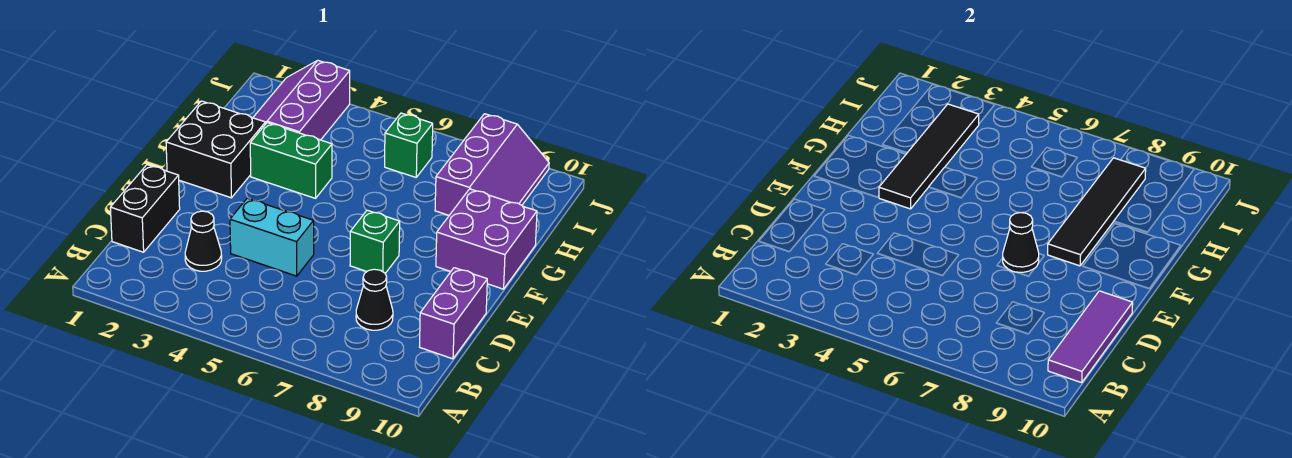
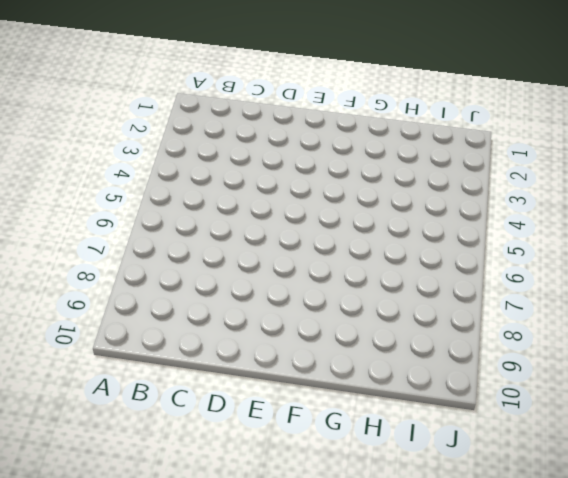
none -> black 1x2 brick [110,165,180,252]
none -> black 1x1 cone [185,211,222,271]
none -> black 1x1 cone [356,269,393,330]

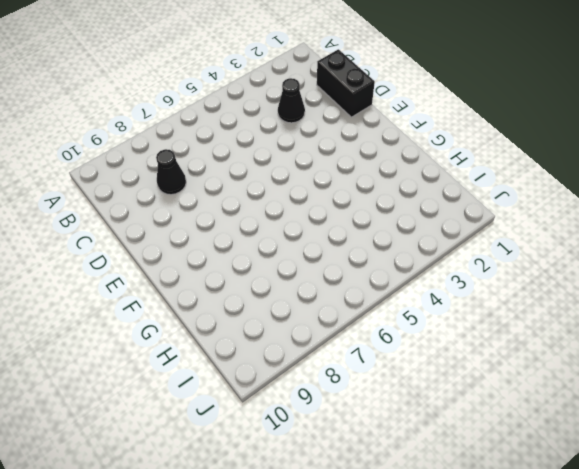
none -> purple 1x2 brick [420,268,487,359]
none -> cyan 1x2 brick [230,198,314,276]
none -> green 1x1 brick [350,210,400,273]

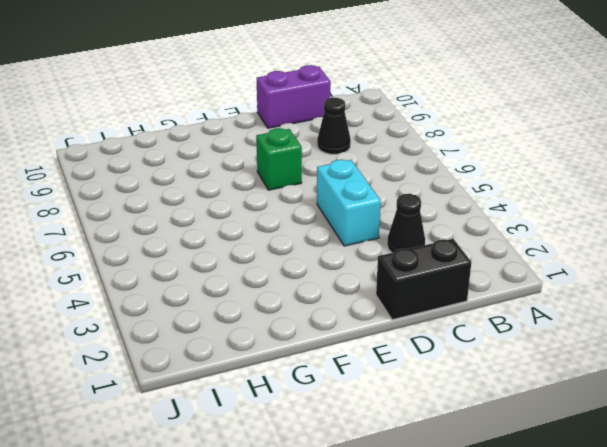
none -> black 2x2 brick [166,101,265,198]
none -> purple 2x2 brick [436,189,537,289]
none -> green 1x2 brick [250,123,332,198]

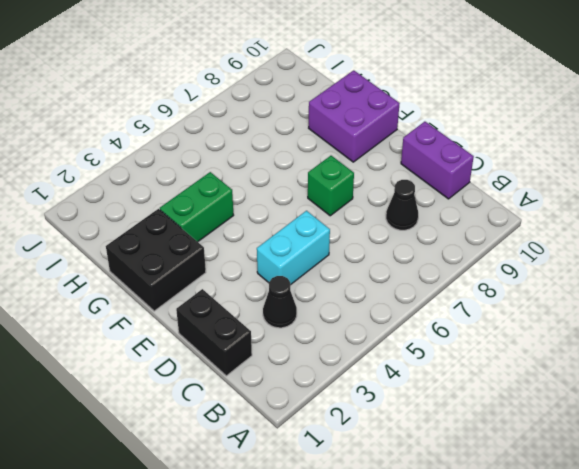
none -> purple 2x3 slope [253,61,350,140]
none -> purple 2x3 slope [435,114,549,215]
none -> green 1x1 brick [385,113,433,177]

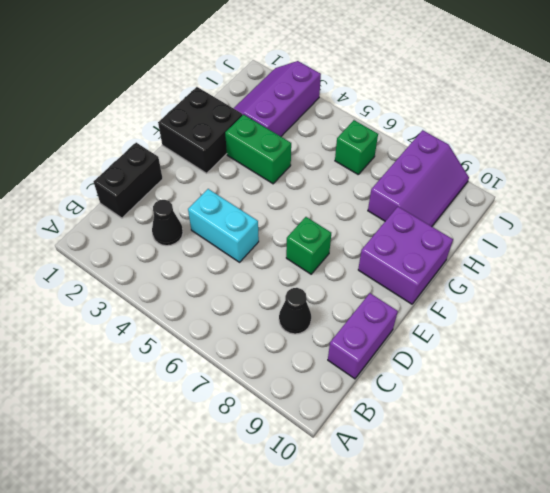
none -> purple 1x3 tile [1048,291,1133,383]
none -> black 1x1 cone [1003,213,1039,272]
none -> black 1x4 tile [879,104,979,209]

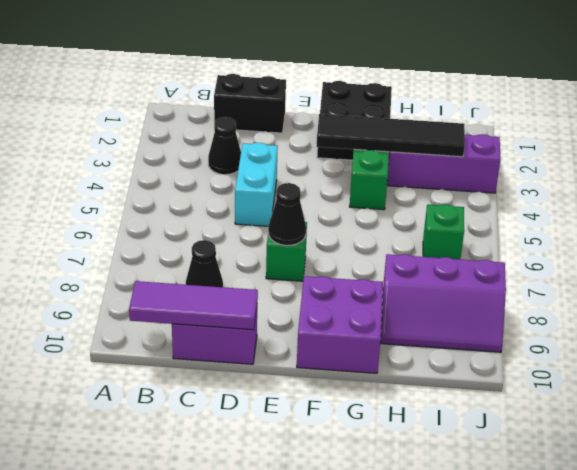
none -> black 1x4 tile [1048,158,1146,266]

